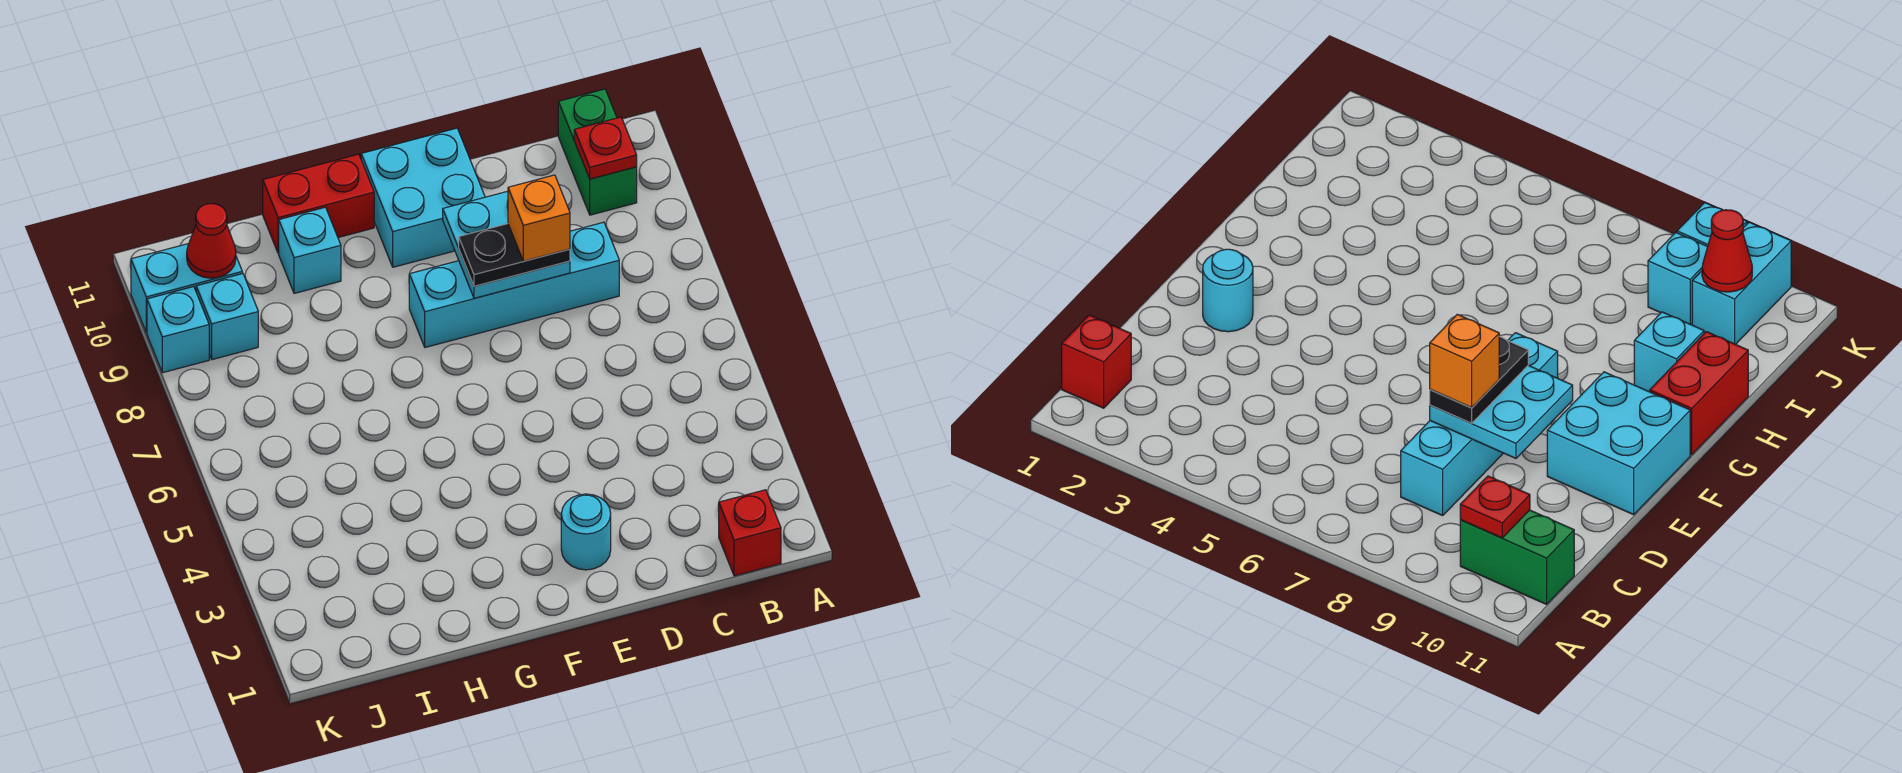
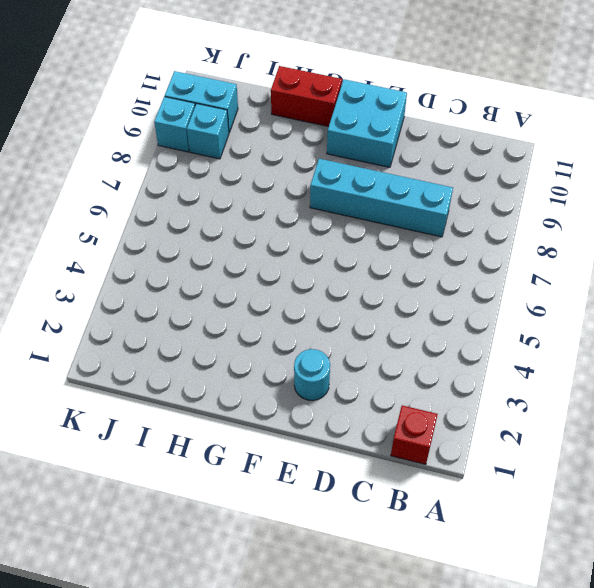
none -> green 1x2 brick [558,89,637,215]
none -> cyan 1x1 brick [279,207,341,293]
none -> red 1x1 plate [574,117,637,179]

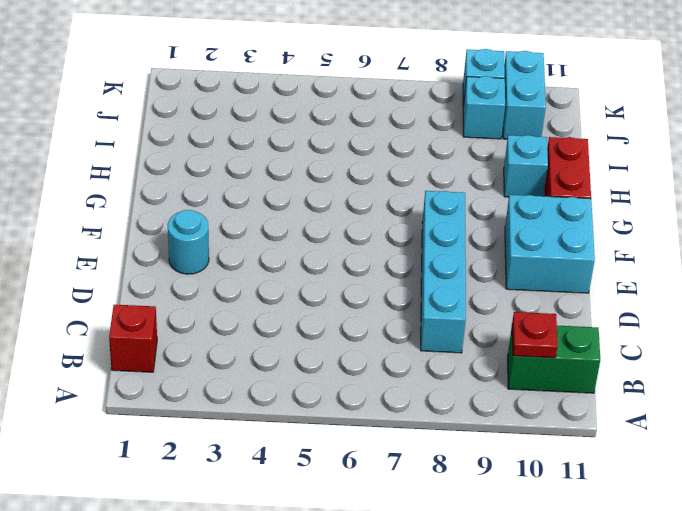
none -> cyan 2x2 plate [443,191,570,298]
none -> red 1x1 cone [187,204,236,278]
none -> black 1x2 plate [459,224,570,286]

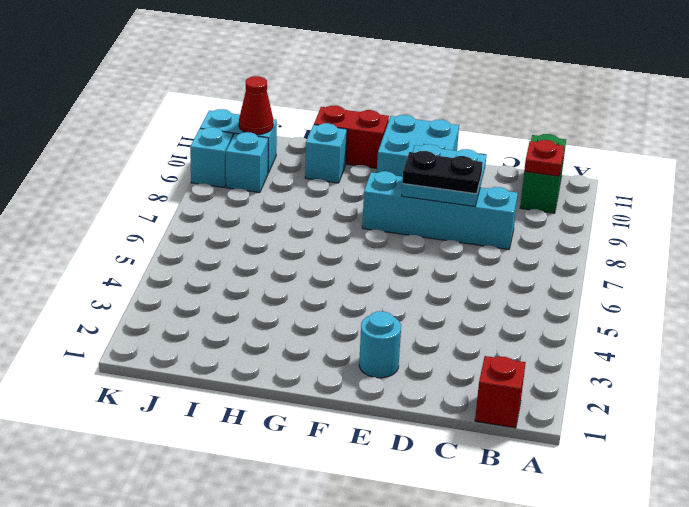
none -> orange 1x1 brick [508,175,570,261]

